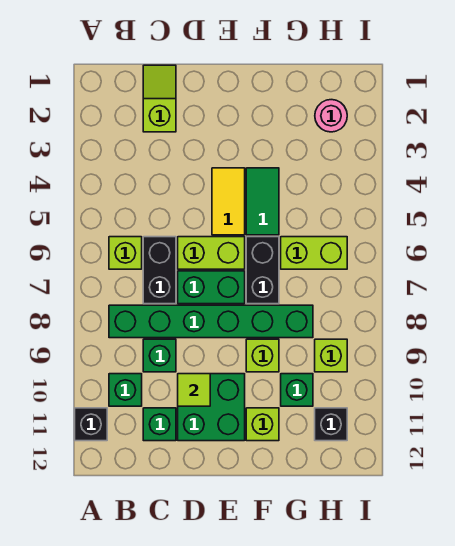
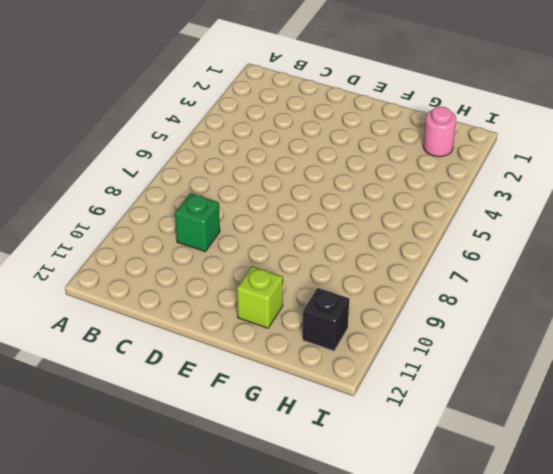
none -> black 1x1 brick [75,408,107,441]
none -> lime 1x1 brick [109,237,142,269]
none -> green 1x6 brick [109,305,313,338]

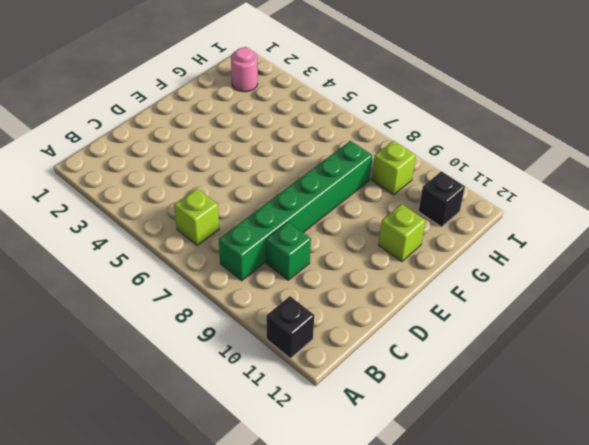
none -> green 1x1 brick [109,374,142,406]
none -> lime 1x2 slope [143,65,176,132]
none -> black 1x2 brick [143,237,176,304]

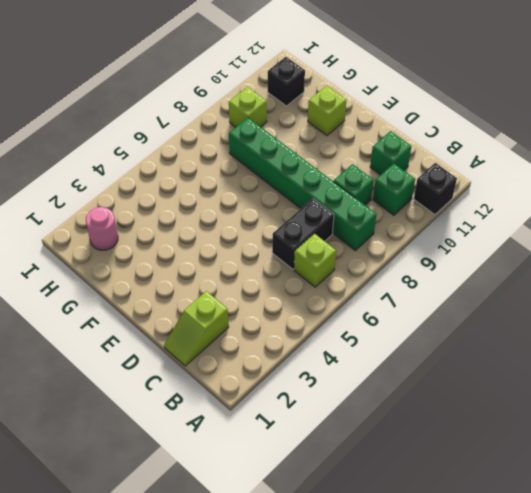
none -> lime 1x2 brick [178,237,245,269]
none -> green 1x2 brick [178,271,245,304]
none -> green 2x2 brick [178,374,245,441]

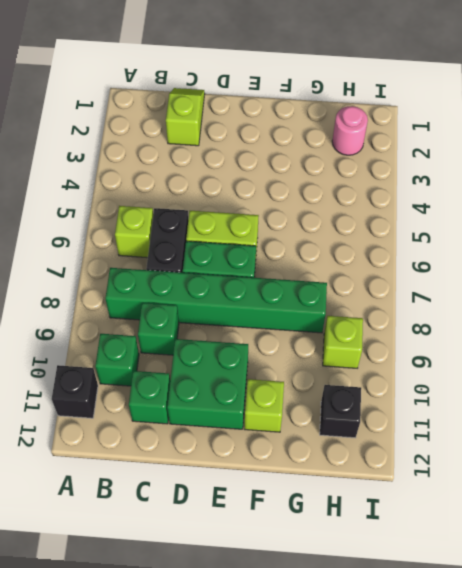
none -> yellow 1x2 tile [212,168,245,235]
none -> green 1x2 tile [246,168,279,235]
none -> black 1x2 brick [246,237,279,304]

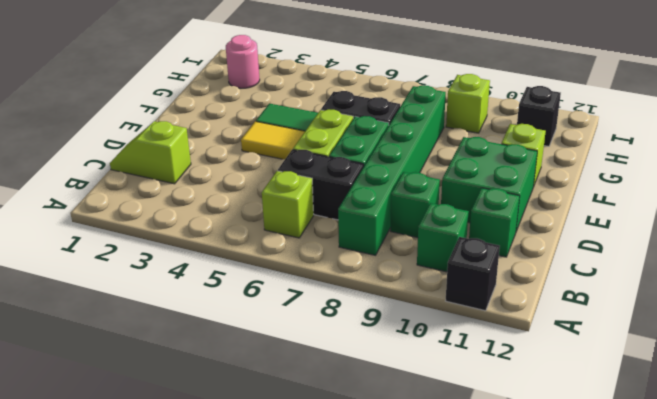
none -> lime 1x1 brick [246,339,279,372]
none -> lime 1x2 brick [281,237,347,269]
none -> green 1x1 brick [281,374,313,406]

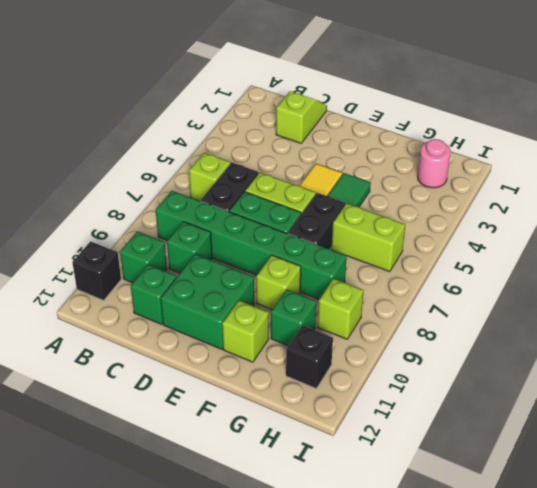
none -> lime 1x1 tile [178,374,210,406]

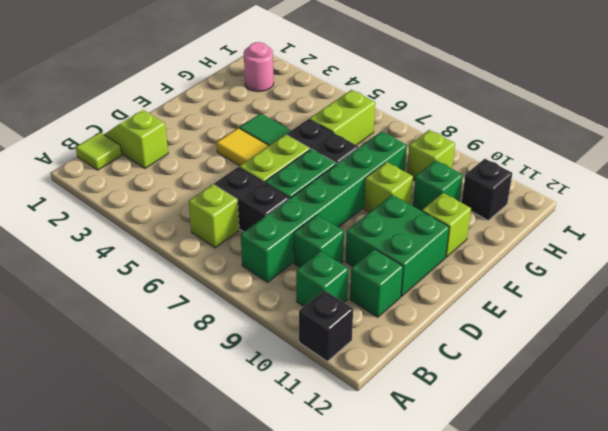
lime 1x1 tile [76,133,122,170] -> lime 1x1 tile moved to [178,374,210,406]

